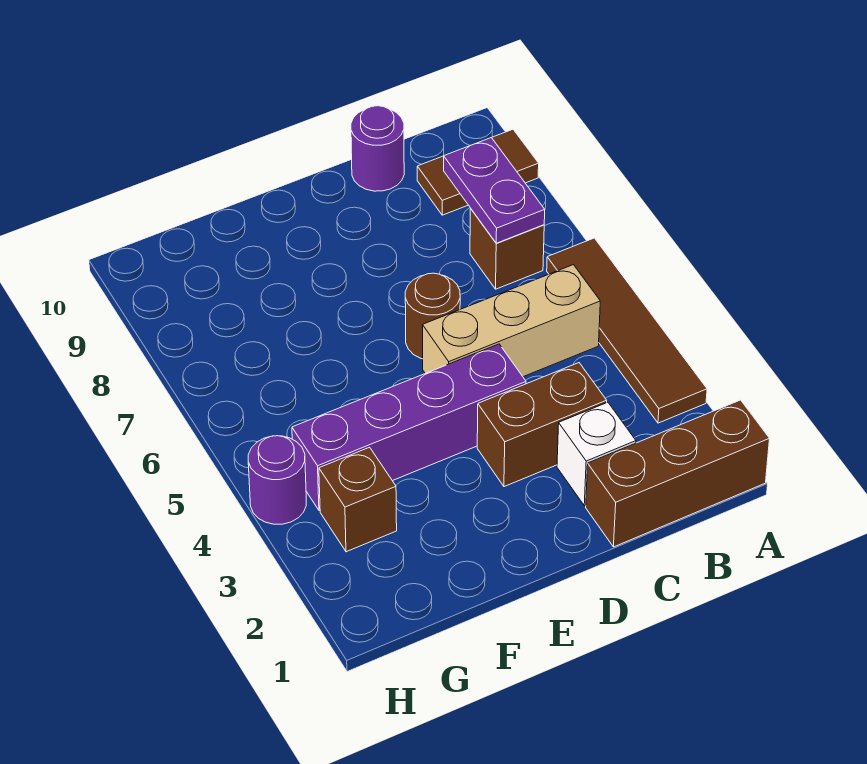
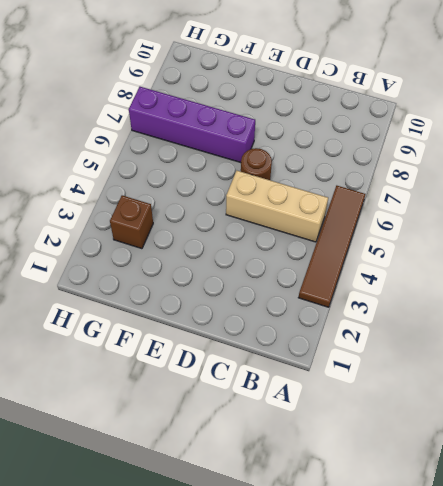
purple 1x4 brick [129,87,255,163] -> purple 1x4 brick moved to [292,344,526,510]
none -> brown 1x3 brick [586,400,770,547]
none -> brown 1x2 tile [417,129,539,215]
none -> brown 1x1 brick [470,209,544,289]

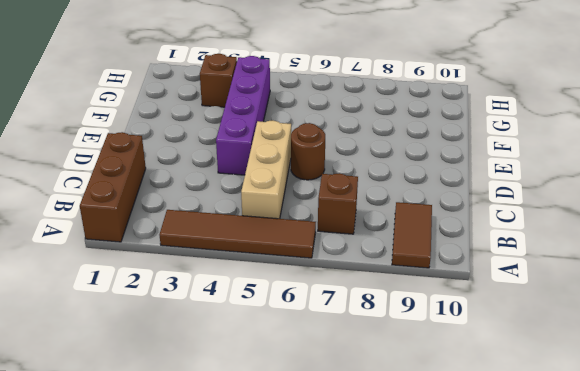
none -> white 1x1 brick [557,402,636,506]
none -> brown 1x2 brick [477,363,607,487]
none -> purple 1x1 round brick [351,106,404,191]

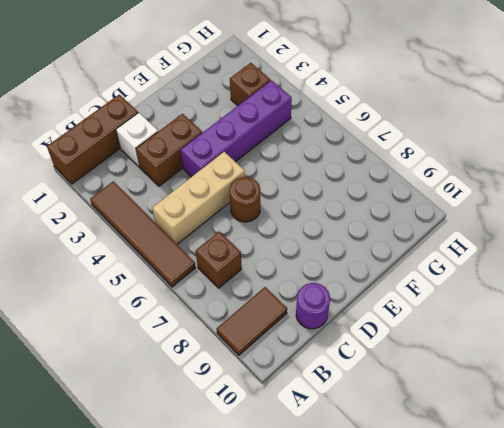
none -> purple 1x1 round brick [248,436,306,524]
none -> purple 1x2 plate [444,138,545,243]

